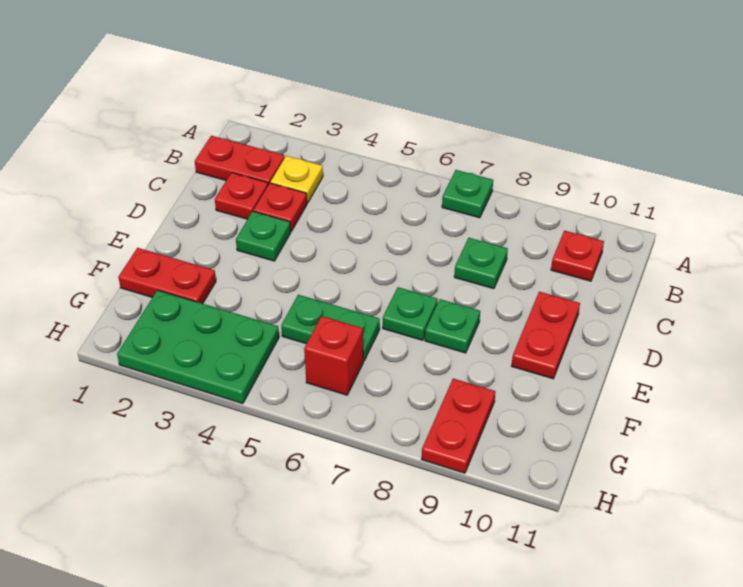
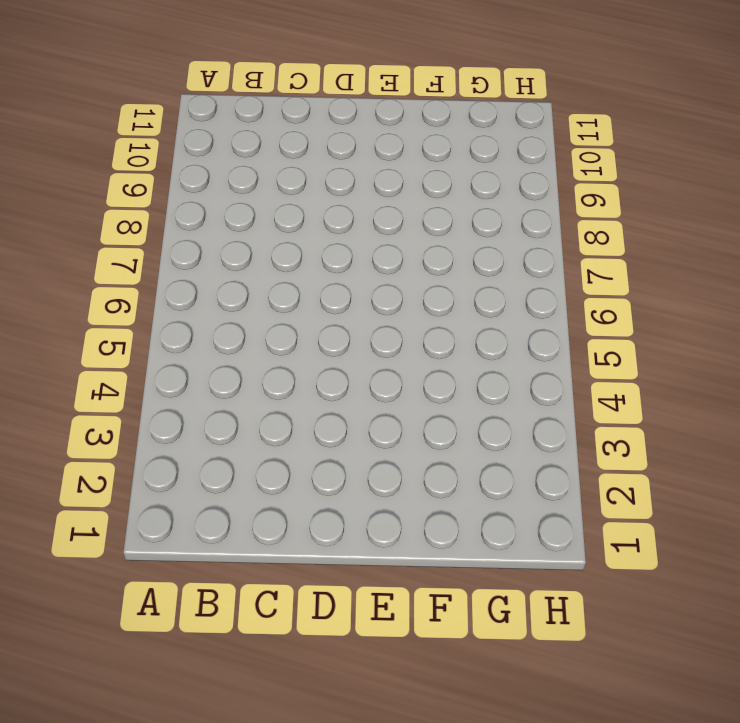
none -> green 1x1 plate [442,170,493,218]
none -> red 1x2 plate [195,136,284,185]
none -> yellow 1x1 plate [270,156,323,203]

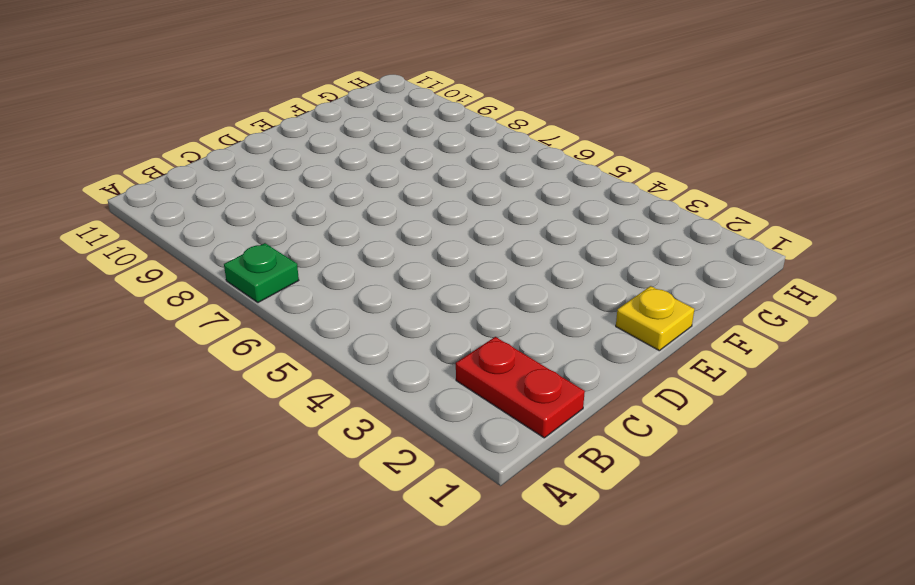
yellow 1x1 plate [616,286,694,351] -> yellow 1x1 plate moved to [270,156,323,203]
none -> red 1x1 plate [551,231,604,281]
none -> red 1x1 plate [215,173,268,219]
none -> red 1x1 plate [253,183,307,231]

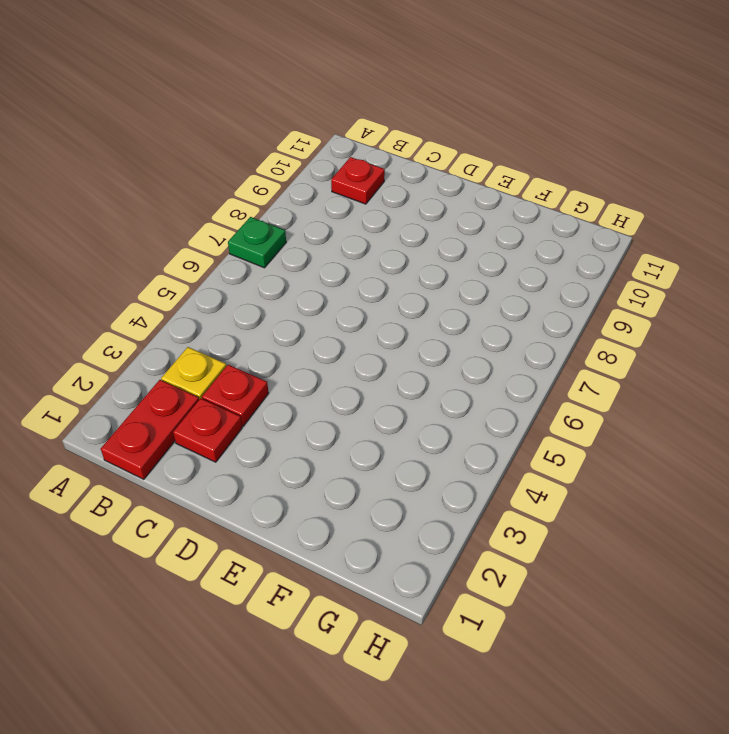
none -> green 1x1 plate [454,238,508,289]
none -> green 1x1 plate [236,211,291,261]
none -> red 1x2 plate [512,292,580,379]

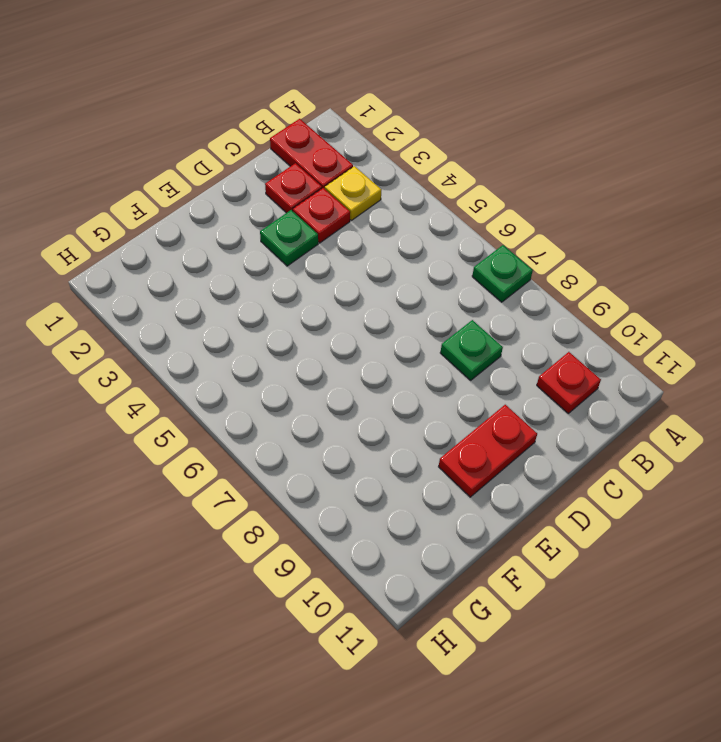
none -> green 1x1 plate [383,287,438,340]
none -> green 1x1 plate [425,299,480,353]
none -> red 1x2 plate [118,248,216,304]

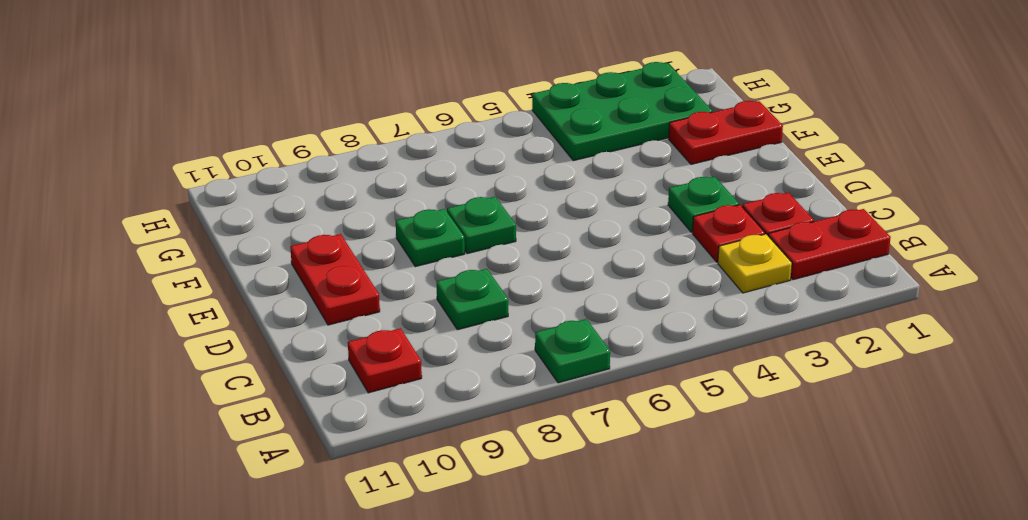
none -> green 1x2 plate [281,295,380,361]
none -> red 1x1 brick [304,316,363,395]
none -> red 1x2 plate [421,379,495,473]

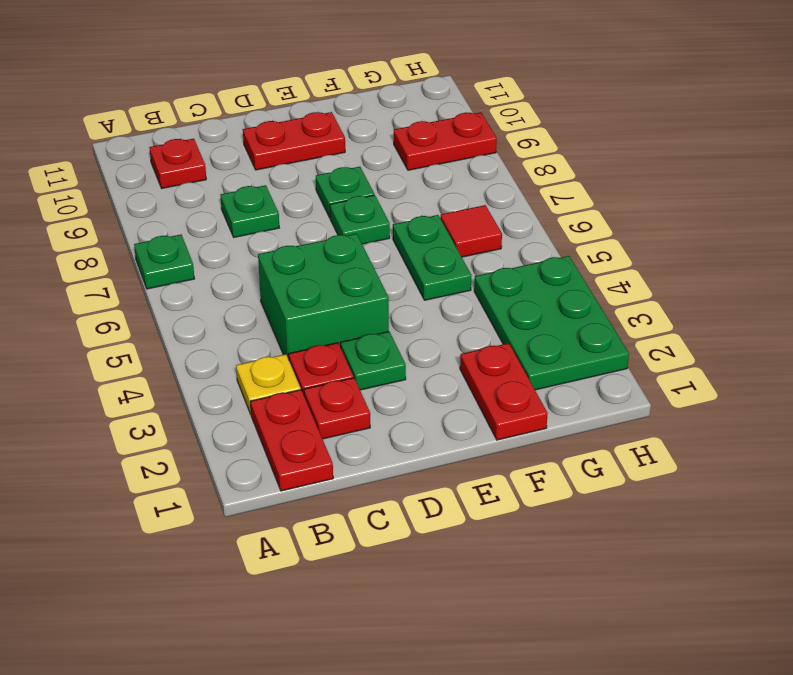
green 2x2 brick [258,234,389,360] -> none
red 1x1 tile [440,205,502,257] -> red 1x1 brick [304,316,363,395]

